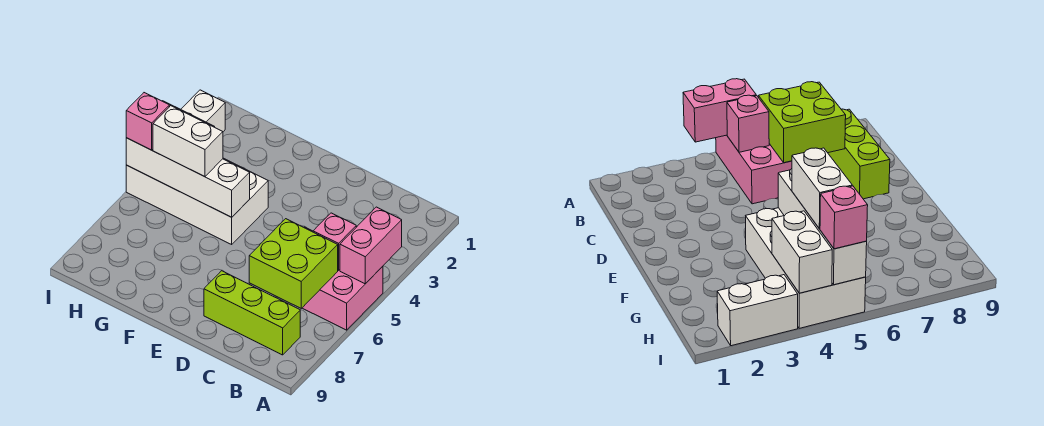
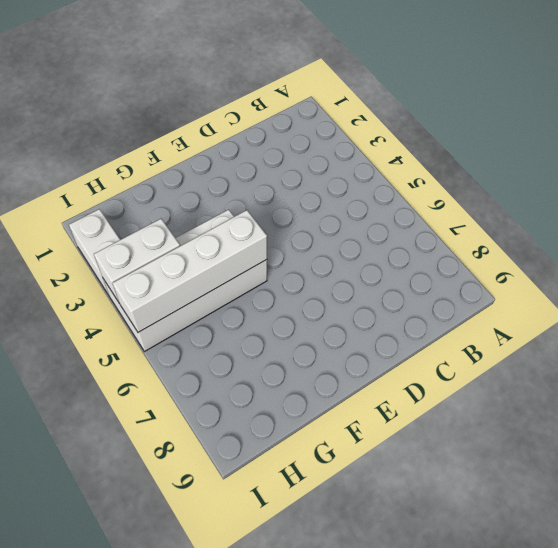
none -> pink 2x3 brick [303,227,383,330]
none -> lime 1x3 brick [204,271,300,355]

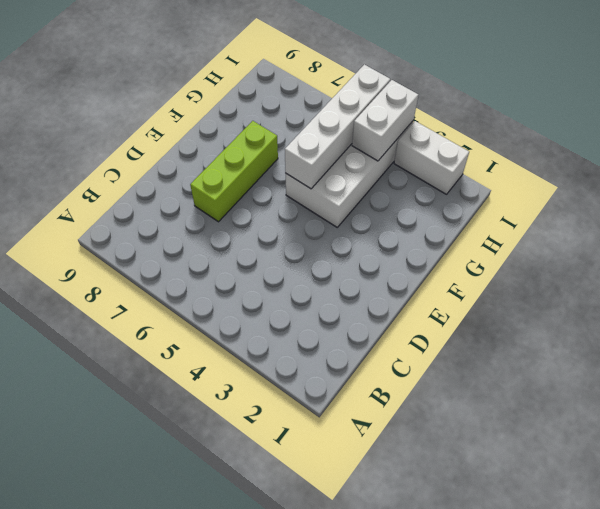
lime 1x3 brick [190,121,278,222] -> lime 1x3 brick moved to [204,271,300,355]
none -> pink 2x3 brick [303,227,383,330]
none -> pink 1x2 brick [340,207,402,284]

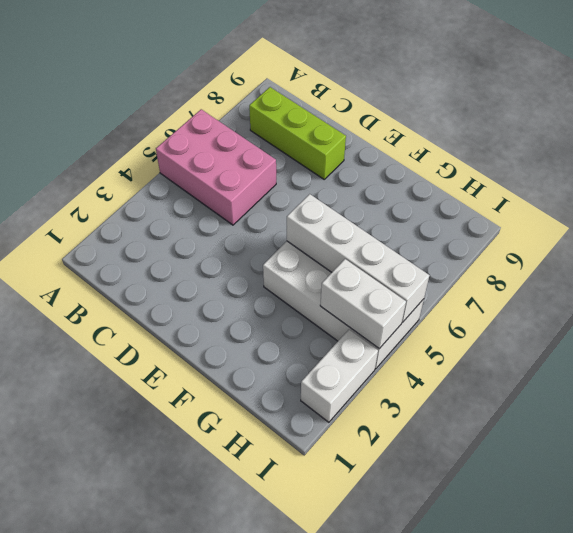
none -> pink 1x2 brick [340,207,402,284]
none -> pink 1x1 brick [313,213,356,270]

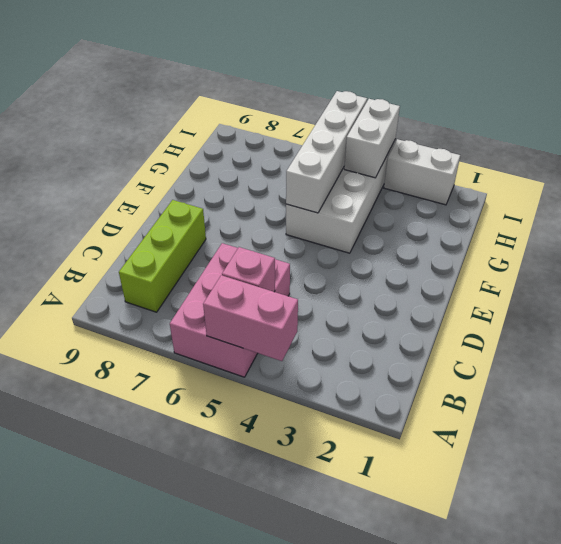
none -> lime 2x2 brick [249,219,338,308]
none -> white 1x2 brick [153,106,223,177]

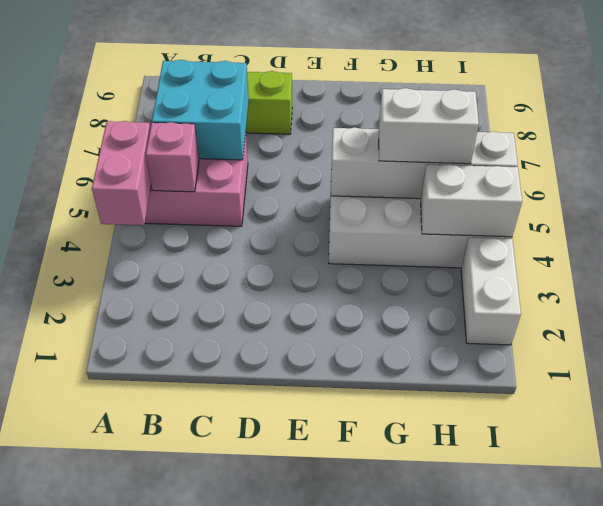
cyan 2x2 brick [152,60,249,160] -> lime 2x2 brick [249,219,338,308]
none -> pink 1x1 brick [126,93,169,150]

